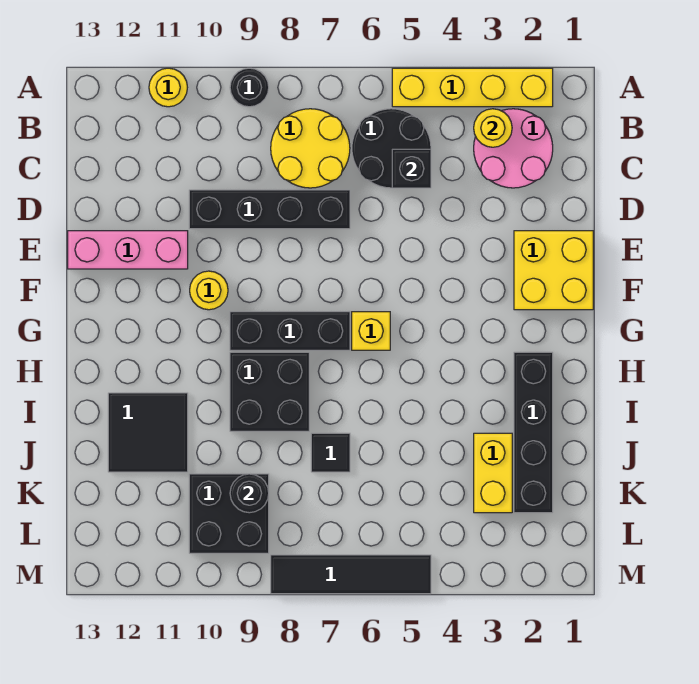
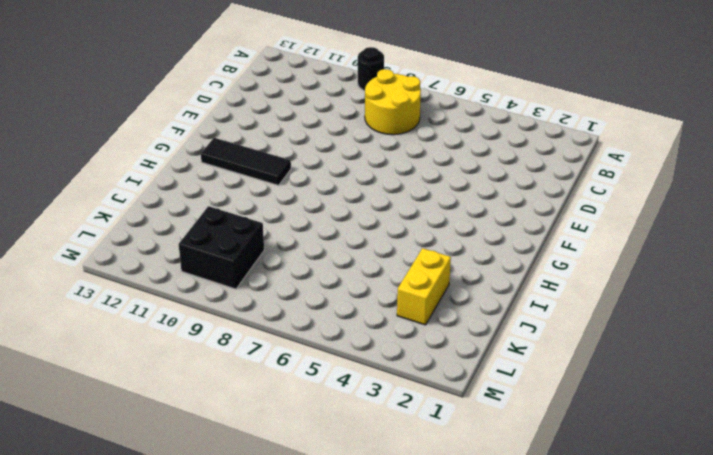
black 1x3 tile [201,138,291,185] -> none
none -> yellow 1x4 brick [392,68,553,107]
none -> yellow 1x1 round brick [149,68,187,107]
none -> pink 2x2 round brick [474,109,553,188]

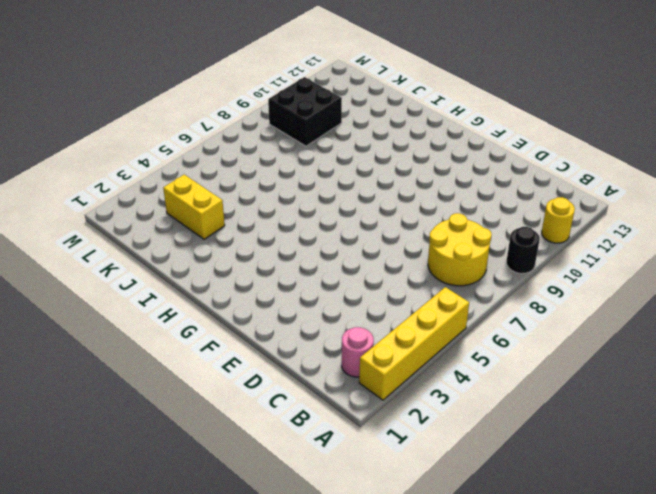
pink 1x1 round brick [342,327,374,377] -> pink 2x2 round brick [474,109,553,188]
none -> black 2x2 round brick [352,109,431,188]
none -> black 1x4 brick [189,190,350,229]
none -> yellow 2x2 brick [514,231,593,310]

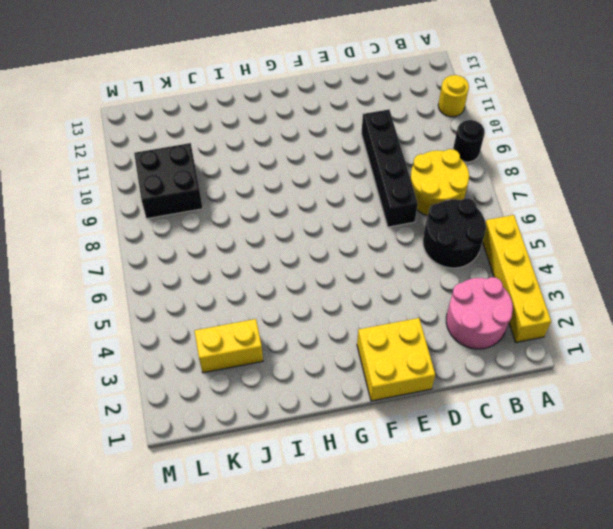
none -> pink 1x3 brick [68,231,188,269]
none -> yellow 1x1 round brick [190,271,228,310]
none -> yellow 1x1 brick [352,312,390,350]

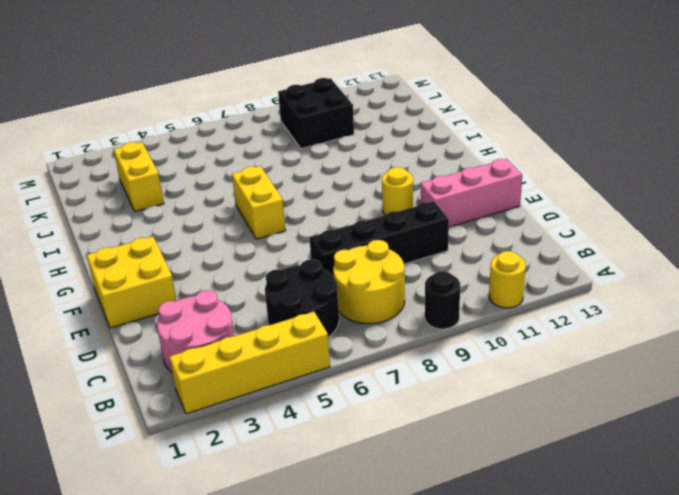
yellow 1x2 brick [232,166,286,239] -> yellow 1x1 brick [352,312,390,350]
none -> black 1x3 brick [230,312,350,350]
none -> black 1x4 brick [514,352,553,513]
none -> black 2x2 brick [230,352,309,431]

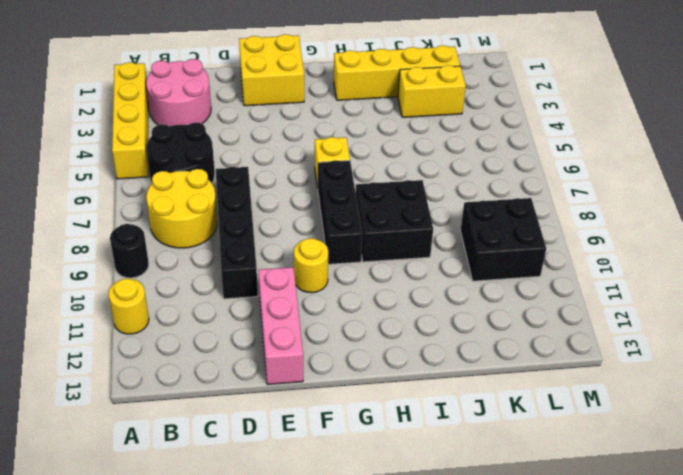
yellow 1x4 brick [334,46,460,100] -> black 1x4 brick [514,352,553,513]
none -> black 2x2 tile [108,393,188,472]
none -> black 1x1 tile [311,433,350,472]
none -> black 1x4 tile [271,555,431,594]

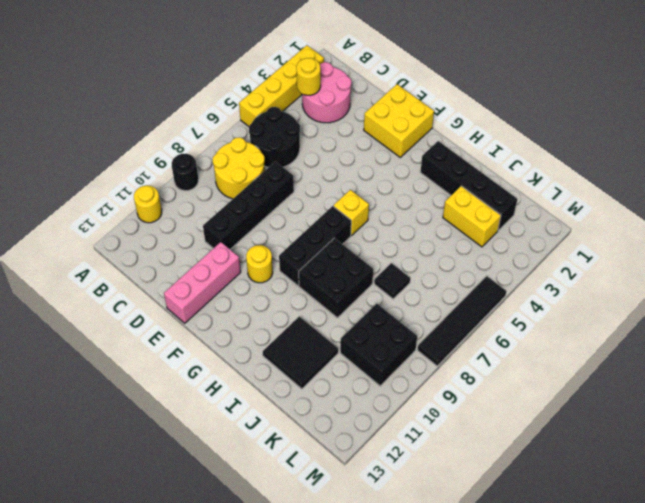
none -> black 1x1 brick [392,149,431,188]
none -> black 1x1 round brick [230,474,269,513]

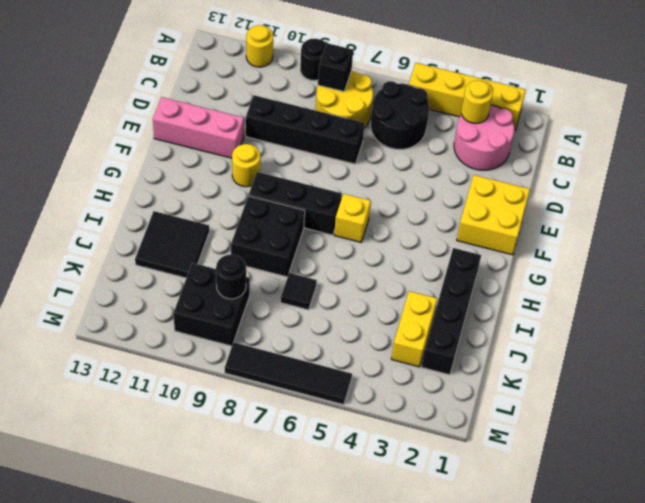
black 1x1 brick [318,43,353,92] -> black 1x1 brick moved to [392,149,431,188]

